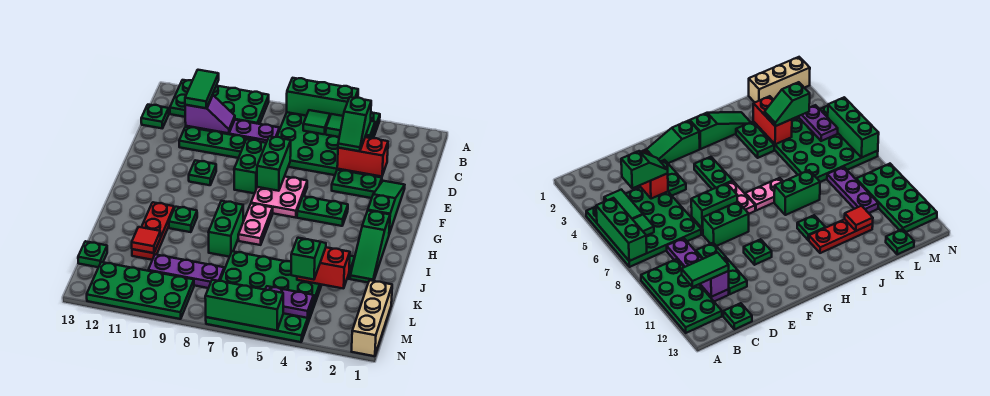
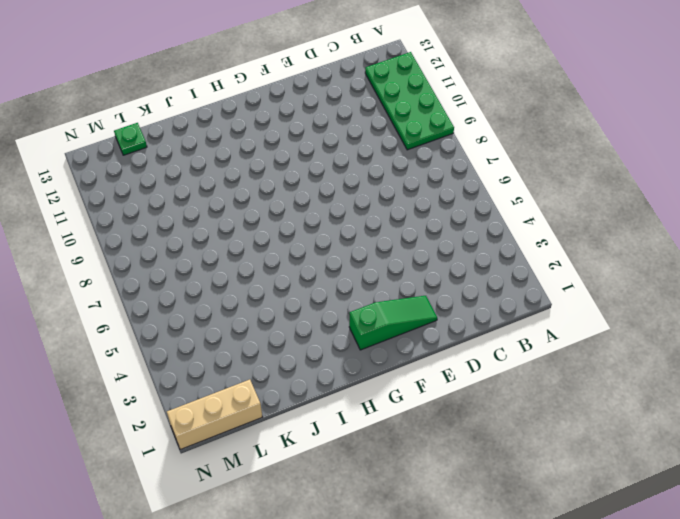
none -> green 4x4 plate [277,112,380,175]
none -> purple 1x4 plate [186,120,279,143]
none -> green 1x1 plate [141,105,169,128]
none -> green 1x3 plate [179,127,251,158]

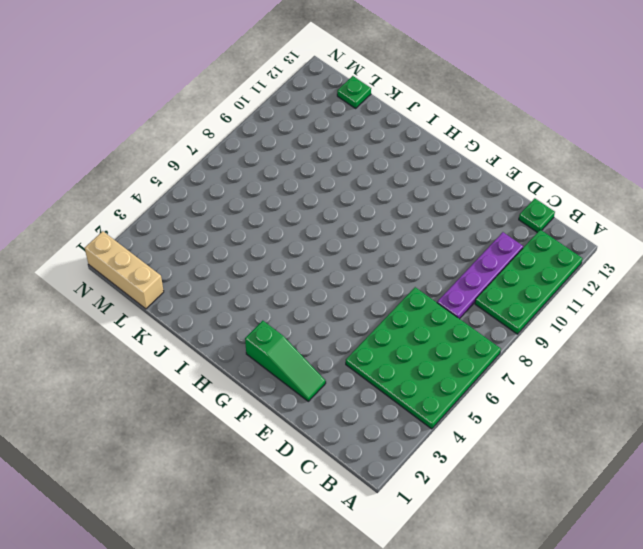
none -> green 1x3 plate [179,127,251,158]
none -> green 1x2 plate [332,170,382,198]
none -> green 1x2 brick [234,139,266,193]
none -> pink 2x2 plate [251,176,307,218]

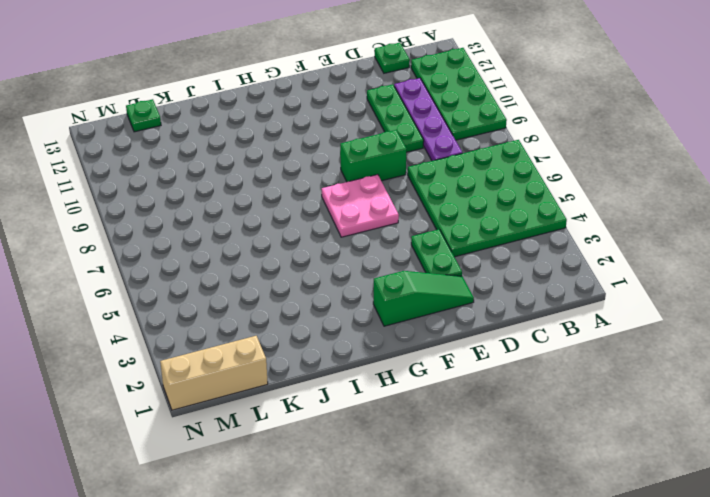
none -> green 1x1 plate [189,160,216,185]
none -> green 1x2 plate [297,196,348,226]
none -> green 1x3 slope [350,211,390,283]
none -> pink 1x2 plate [238,204,273,245]

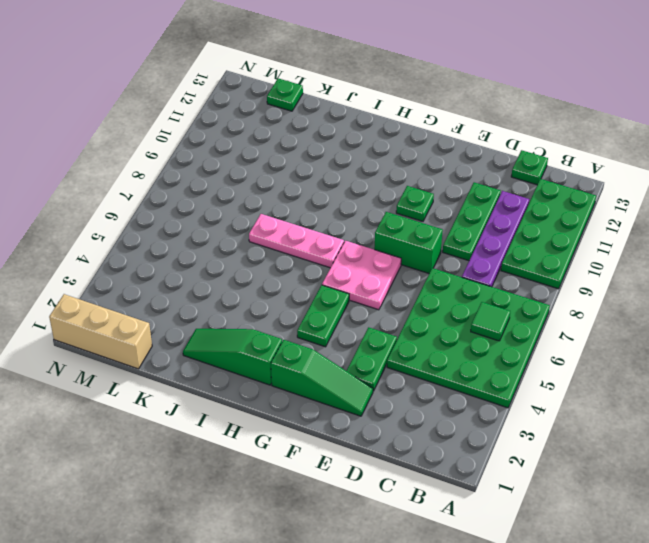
pink 1x3 plate [249,214,344,268] -> pink 1x2 plate [238,204,273,245]
none -> green 1x2 brick [208,201,243,257]
none -> green 1x1 plate [169,207,197,232]
none -> red 1x3 plate [132,202,174,260]
none -> green 1x2 plate [736,122,774,158]

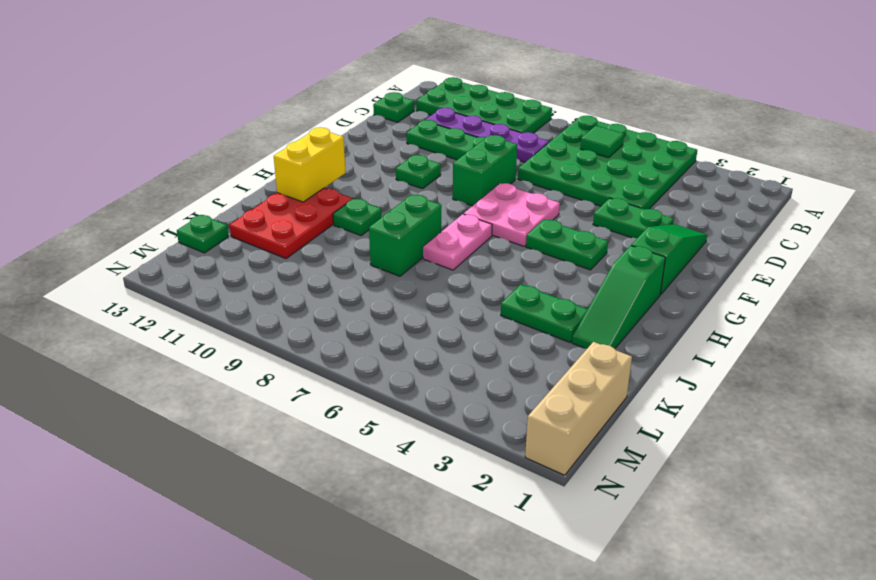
yellow 1x2 brick [274,127,346,202] -> none
red 2x3 plate [230,188,352,259] -> red 1x3 plate [132,202,174,260]
none -> green 4x4 plate [206,251,322,342]
none -> purple 1x3 plate [148,255,224,288]
none -> green 2x4 plate [87,262,194,319]
none -> green 1x3 brick [287,78,358,116]

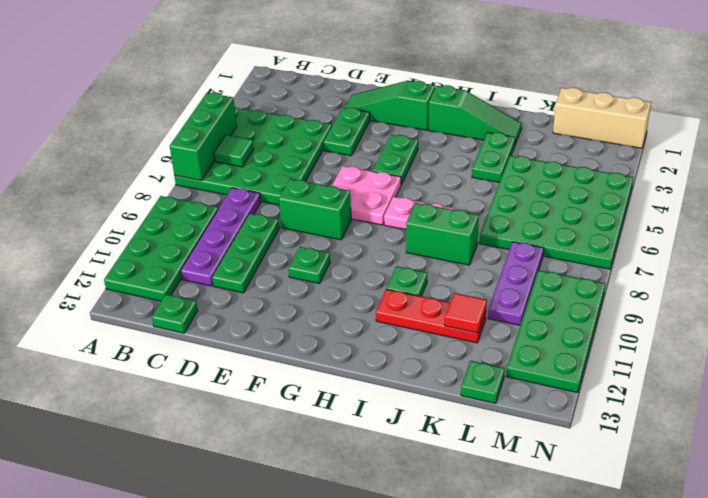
none -> green 1x2 tile [326,114,375,138]
none -> purple 1x2 slope [185,95,235,133]
none -> red 1x2 brick [337,137,388,177]
none -> green 1x2 brick [257,136,291,191]

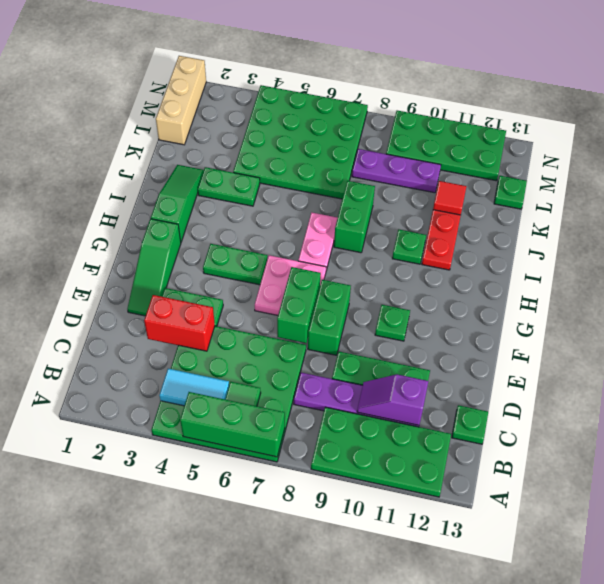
cyan 1x2 tile [159,368,229,406] -> green 1x2 tile [326,114,375,138]
none -> red 1x2 brick [297,247,350,289]
none -> purple 1x2 plate [265,286,314,318]
none -> green 1x3 brick [205,280,283,331]
none -> green 1x2 tile [185,70,219,108]

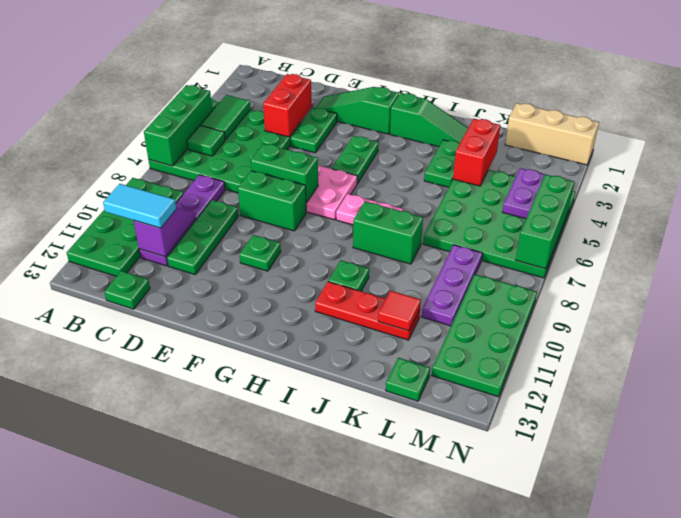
cyan 1x2 tile [103,184,176,228] -> green 1x2 tile [185,70,219,108]
none -> green 1x2 slope [338,97,371,151]
none -> green 1x2 slope [291,238,326,280]

